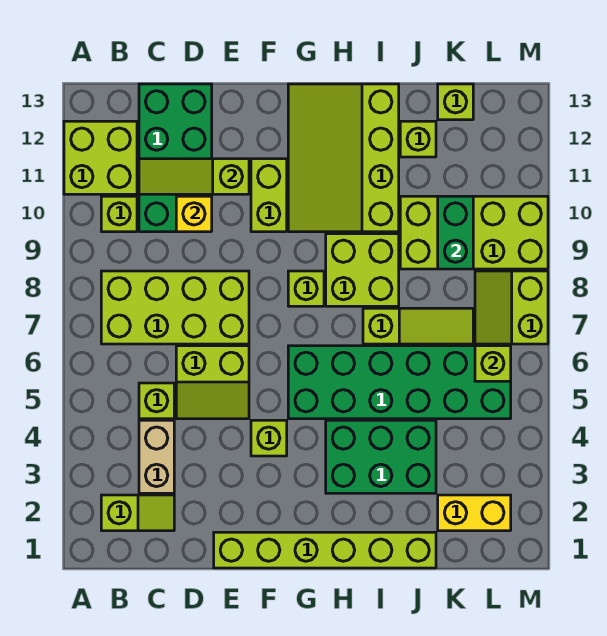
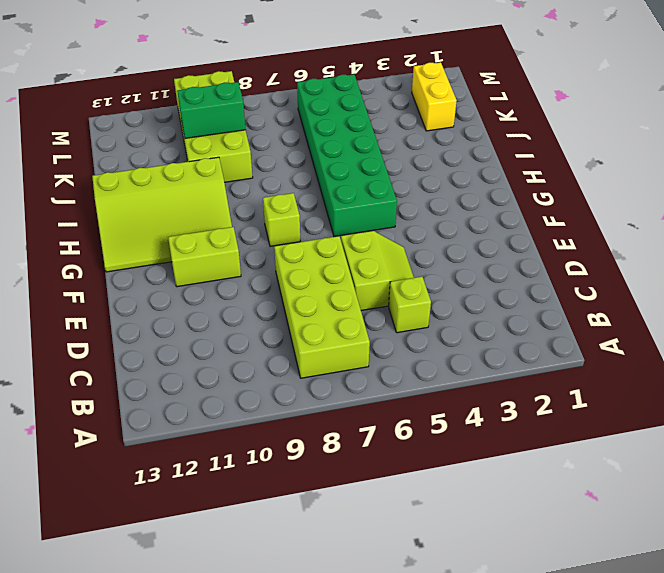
none -> lime 2x2 brick [64,121,137,194]
none -> lime 1x2 slope [101,495,174,531]
none -> lime 1x1 brick [101,196,137,232]

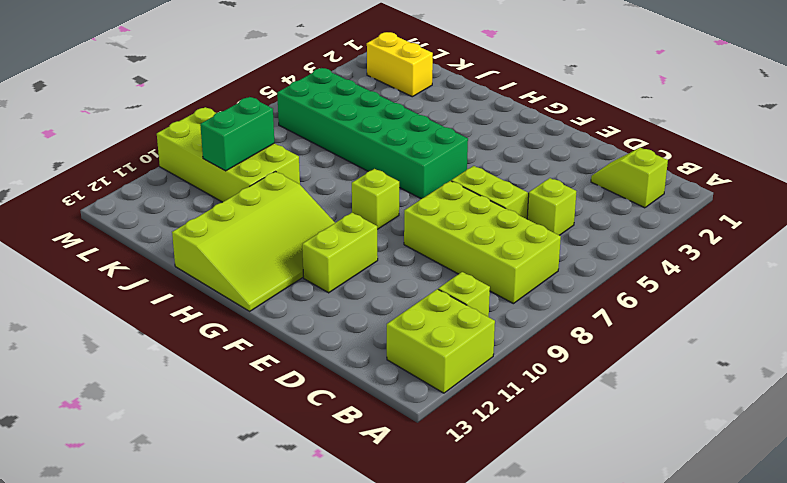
none -> tan 1x2 brick [139,420,174,493]
none -> green 2x4 brick [139,84,212,232]
none -> lime 1x6 brick [214,532,436,568]

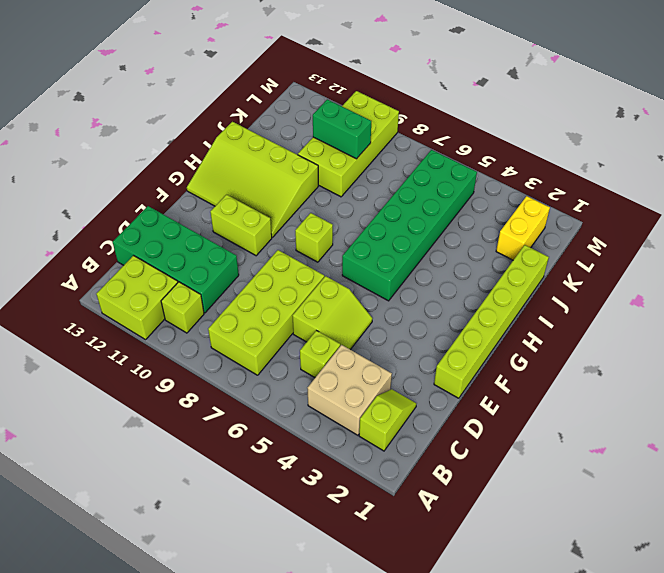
tan 2x2 brick [308,345,392,435] -> tan 1x2 brick [139,420,174,493]
none -> lime 1x1 brick [251,420,287,456]
none -> green 2x3 brick [326,420,436,493]
none -> lime 2x2 brick [326,234,399,306]

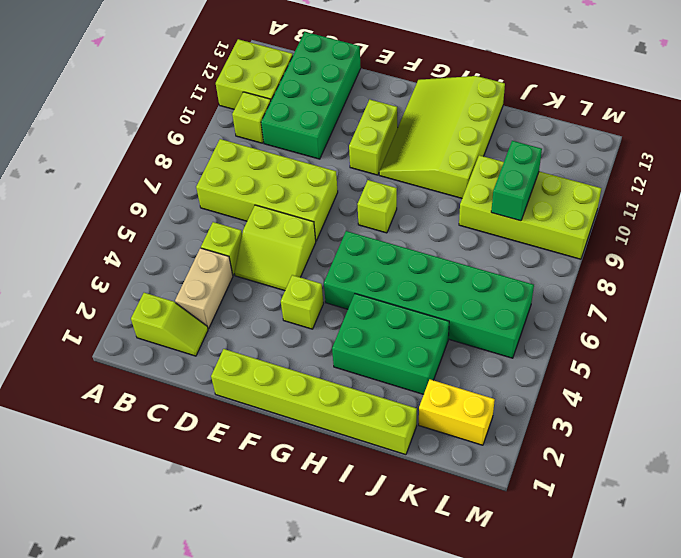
none -> lime 2x2 brick [326,234,399,306]
none -> lime 1x3 slope [363,308,473,344]
none -> lime 1x1 brick [400,121,436,157]

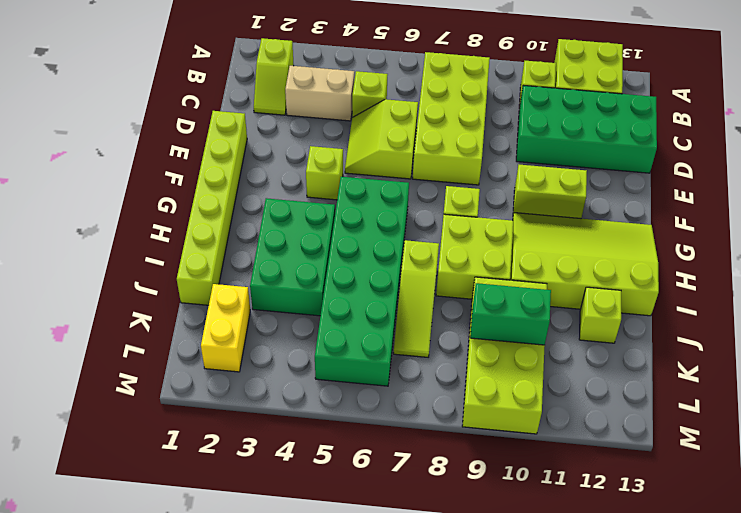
none -> lime 1x1 brick [438,84,473,120]
none -> lime 2x2 slope [475,271,548,344]
none -> lime 1x3 slope [139,159,249,194]

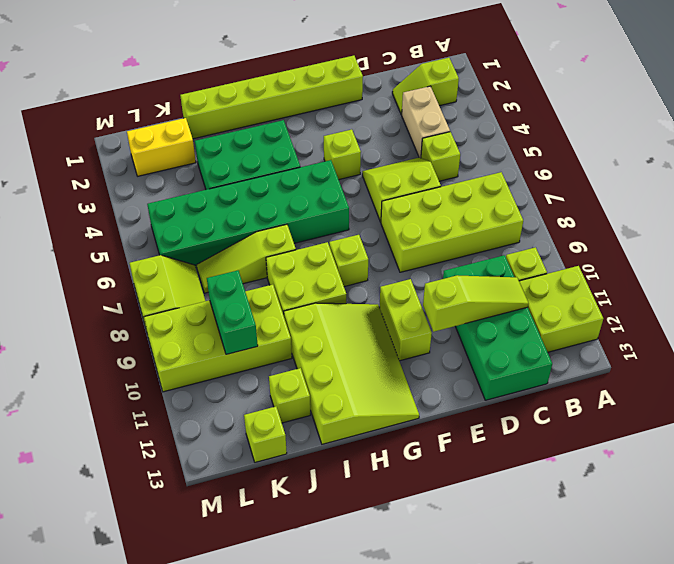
none -> yellow 1x1 brick [176,196,212,232]
none -> lime 1x1 brick [475,346,511,381]

